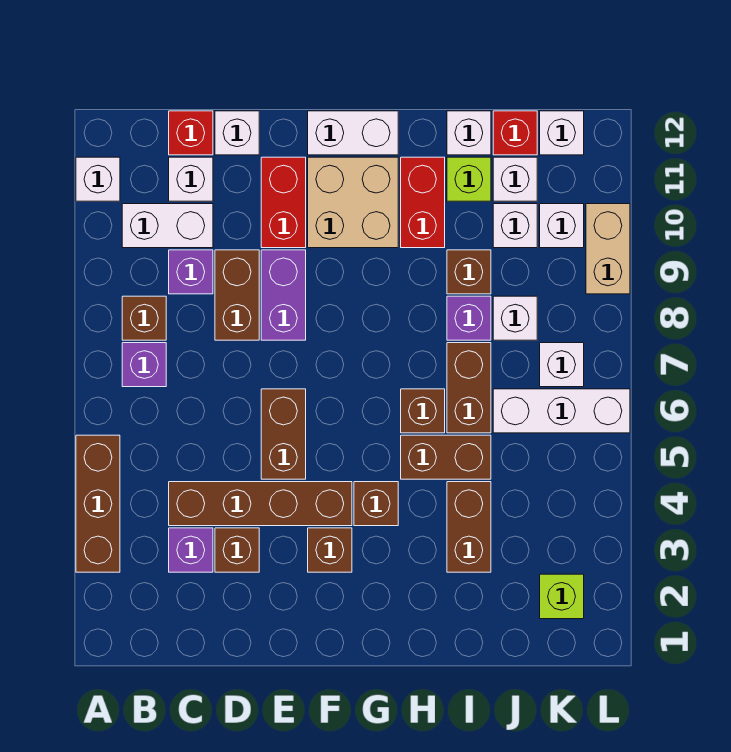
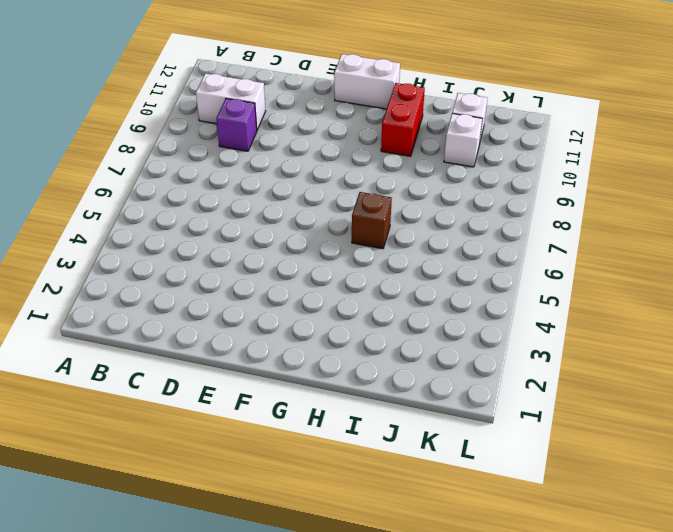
none -> brown 1x3 brick [76,435,120,572]
none -> white 1x1 brick [76,157,120,201]
none -> purple 1x1 brick [122,343,166,387]
none -> brown 1x1 brick [122,296,166,340]

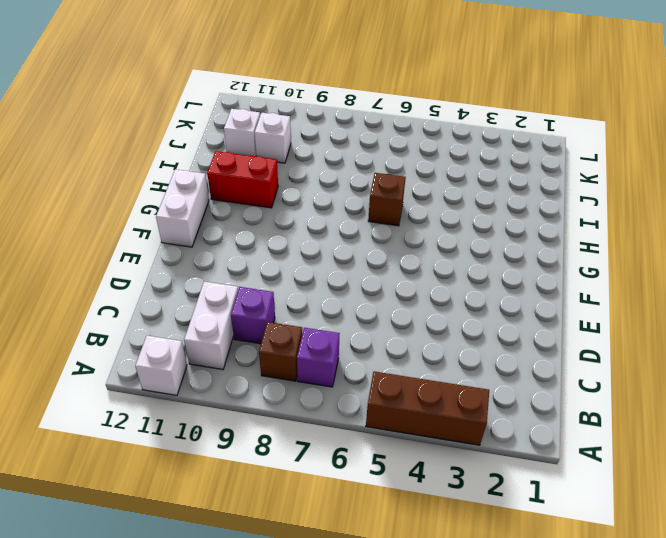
none -> purple 1x1 brick [169,528,213,572]
none -> brown 1x4 brick [169,482,352,526]
none -> white 1x1 brick [169,157,213,201]
none -> red 1x1 brick [169,111,213,155]

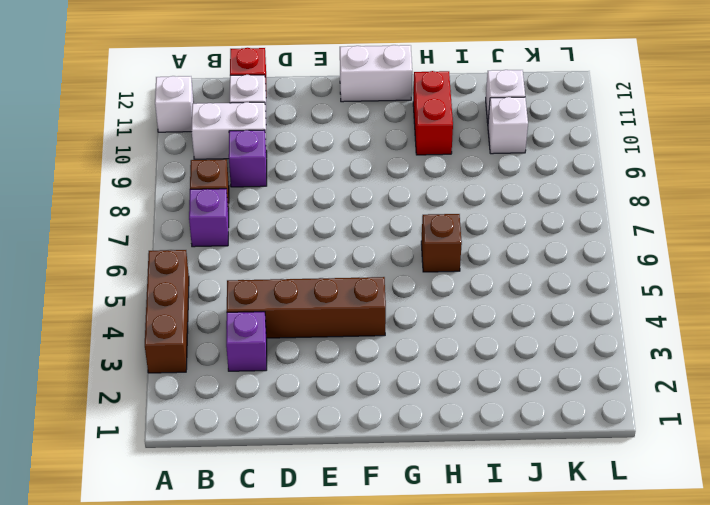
none -> brown 1x1 brick [215,528,259,572]
none -> brown 1x2 brick [215,250,259,340]
none -> white 1x1 brick [215,111,259,155]
none -> brown 1x2 brick [261,389,306,479]

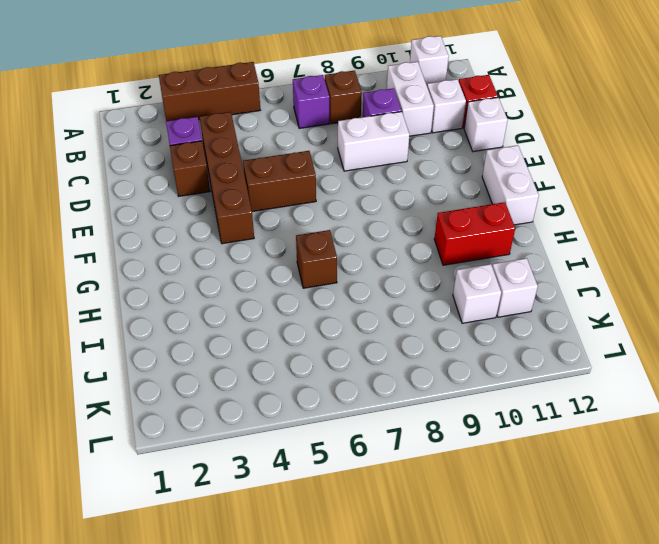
white 1x2 brick [338,112,410,171] -> brown 1x2 brick [215,250,259,340]
none -> purple 1x2 brick [261,250,306,340]
none -> red 1x2 brick [261,157,306,248]
none -> brown 1x1 brick [308,528,352,572]
none -> tan 2x2 brick [308,157,398,248]

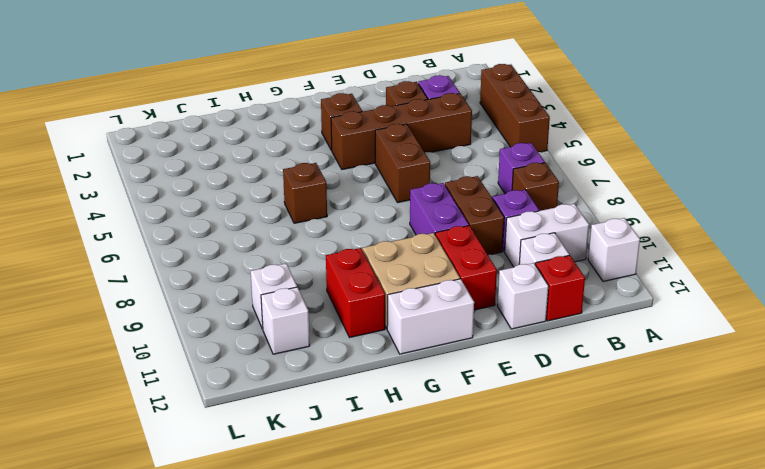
none -> brown 1x1 brick [354,482,398,526]
none -> brown 1x2 brick [401,435,491,479]
none -> brown 1x2 brick [447,482,491,572]
none -> brown 1x2 brick [447,343,491,433]

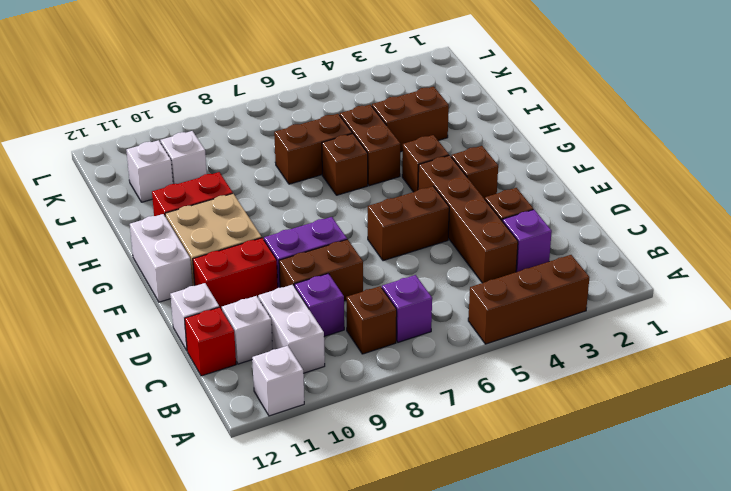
none -> purple 1x1 brick [447,296,491,340]
none -> brown 1x1 brick [447,250,491,294]
none -> lime 1x1 brick [447,157,491,201]
none -> white 1x1 brick [447,111,491,155]

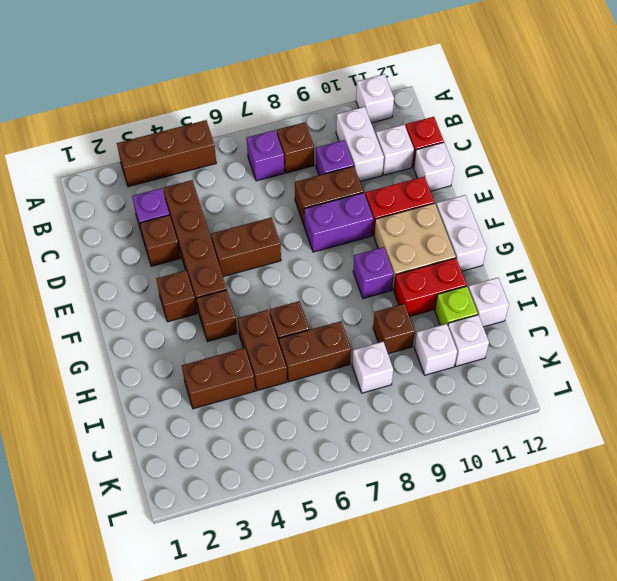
purple 1x1 brick [353,247,394,298] -> purple 1x1 brick moved to [447,296,491,340]
none -> white 1x3 brick [493,389,630,433]
none -> red 1x1 brick [493,111,537,155]
none -> lime 1x1 brick [540,574,584,619]
none -> white 1x1 brick [540,343,584,387]

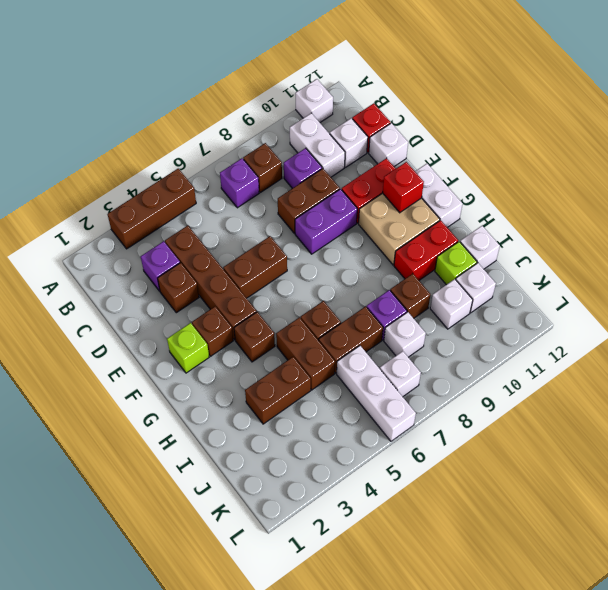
lime 1x1 brick [167,323,209,373] -> lime 1x1 brick moved to [540,574,584,619]
red 1x1 brick [383,162,424,213] -> red 1x1 brick moved to [493,111,537,155]
none -> white 1x1 brick [540,204,584,248]
none -> white 1x1 brick [540,111,584,155]
none -> tan 1x2 brick [586,204,630,294]

